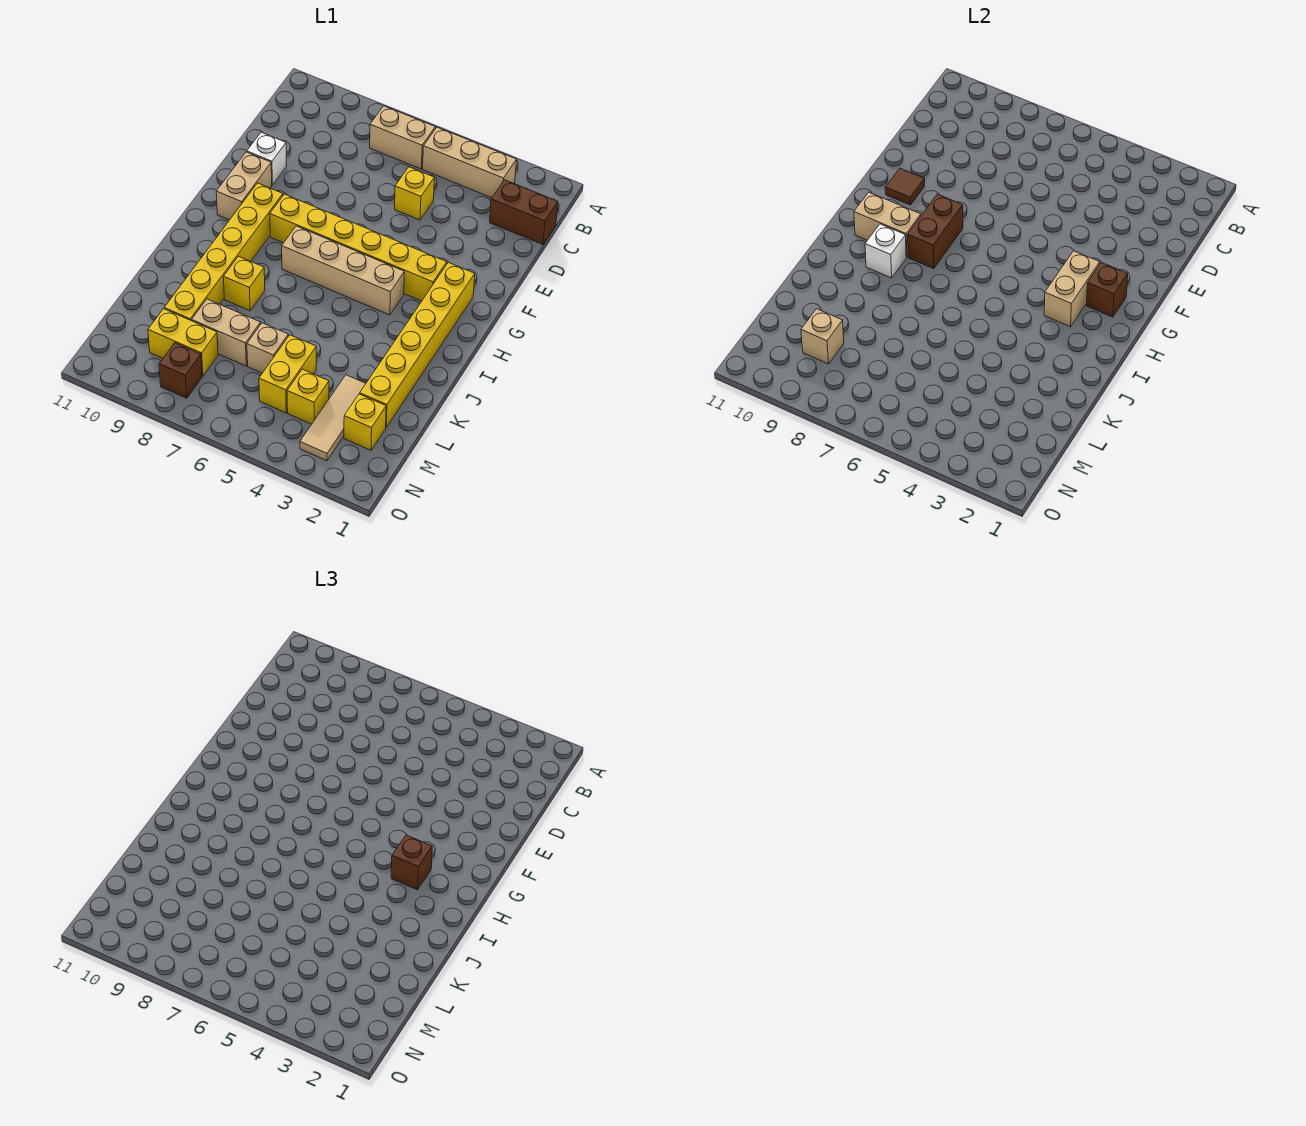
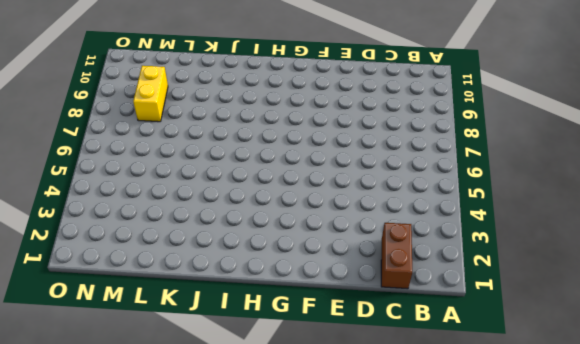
none -> tan 1x3 brick [423,127,517,198]
none -> tan 1x2 brick [370,106,435,169]
none -> yellow 1x1 brick [395,167,434,220]

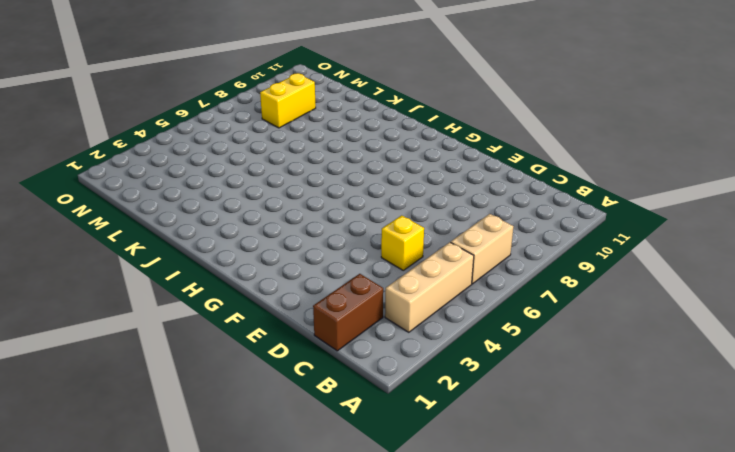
none -> white 1x1 brick [247,132,287,185]
none -> tan 1x2 brick [216,152,272,220]
none -> yellow 1x6 brick [360,262,475,427]

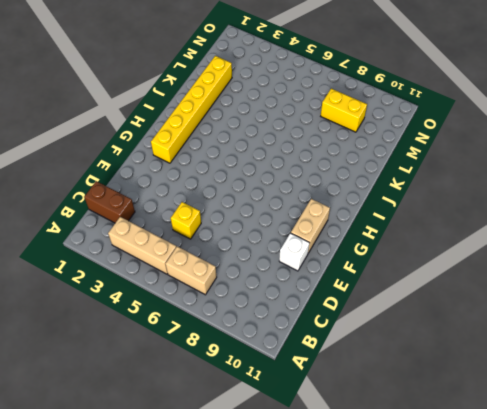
none -> yellow 1x6 brick [270,194,447,301]
none -> yellow 1x6 brick [164,183,283,321]
none -> tan 1x4 brick [282,226,405,315]

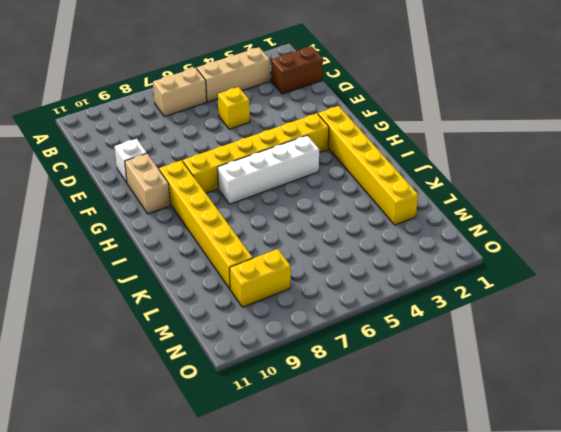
white 1x4 brick [218,135,319,204] -> tan 1x4 brick [282,226,405,315]
none -> yellow 1x1 brick [224,256,265,311]
none -> tan 1x3 tile [300,375,366,461]
none -> yellow 1x2 brick [259,335,316,413]

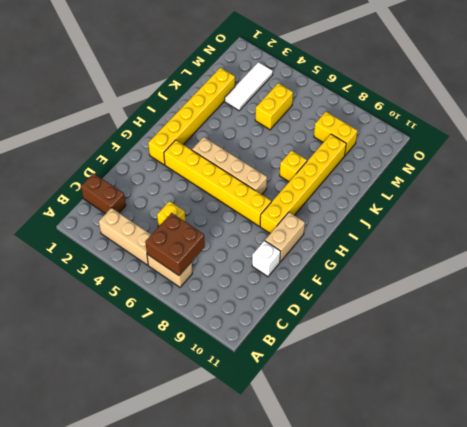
brown 2x2 brick [145,213,205,275] -> none
white 1x3 tile [225,62,273,111] -> tan 1x3 tile [300,375,366,461]
none -> tan 1x1 brick [247,323,288,373]
none -> tan 1x2 brick [192,299,261,366]
none -> yellow 1x1 brick [344,394,386,450]

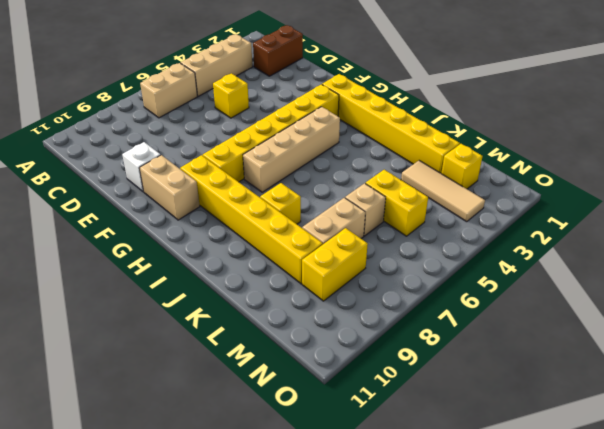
none -> yellow 1x1 brick [287,369,329,424]
none -> brown 1x1 brick [159,343,202,398]
none -> brown 1x1 tile [885,168,925,205]

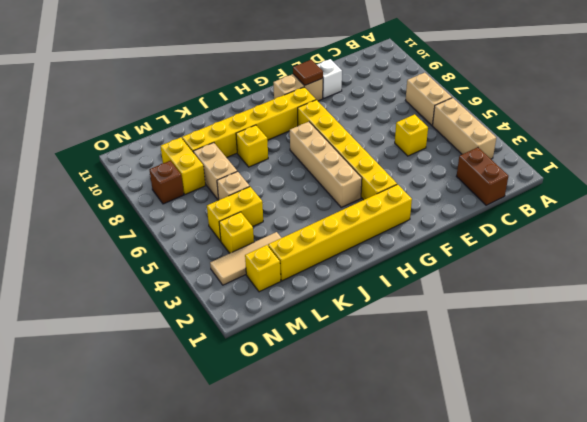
none -> brown 1x1 brick [1086,262,1128,317]
none -> tan 1x2 brick [1044,251,1100,327]
none -> brown 1x2 brick [908,194,963,268]

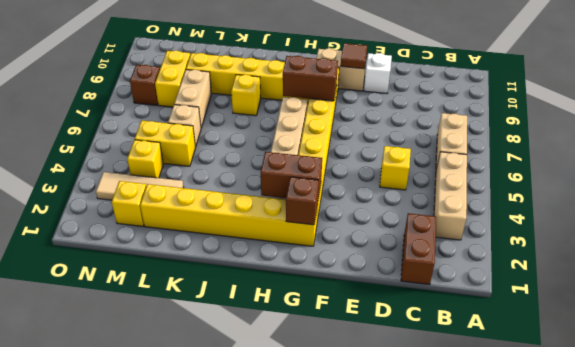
brown 1x2 brick [261,152,322,199] -> tan 1x2 brick [1044,251,1100,327]
none -> tan 1x2 brick [854,192,921,257]
none -> white 1x1 brick [865,224,906,278]
none -> tan 1x1 brick [801,309,844,364]

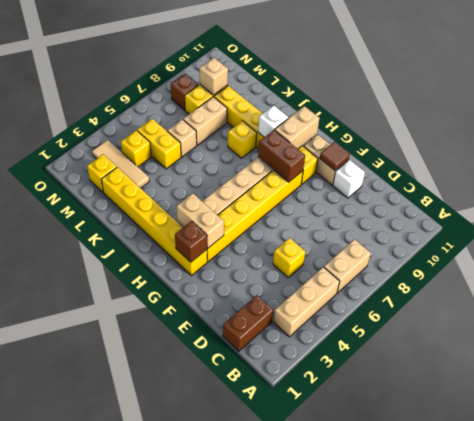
none -> brown 1x1 brick [391,835,432,890]

